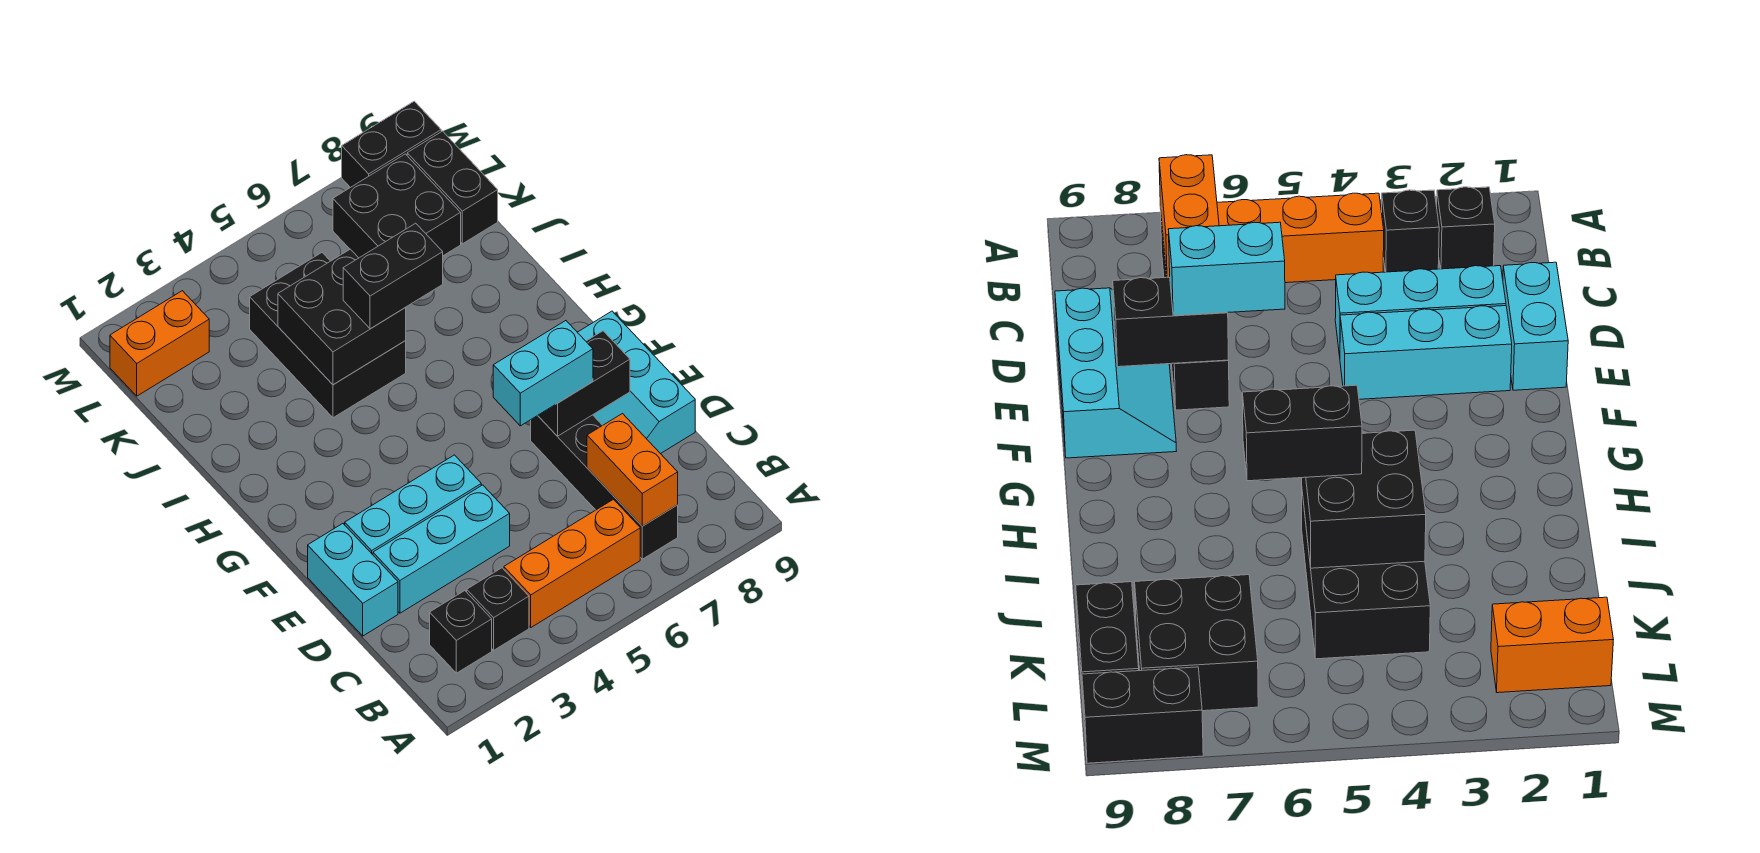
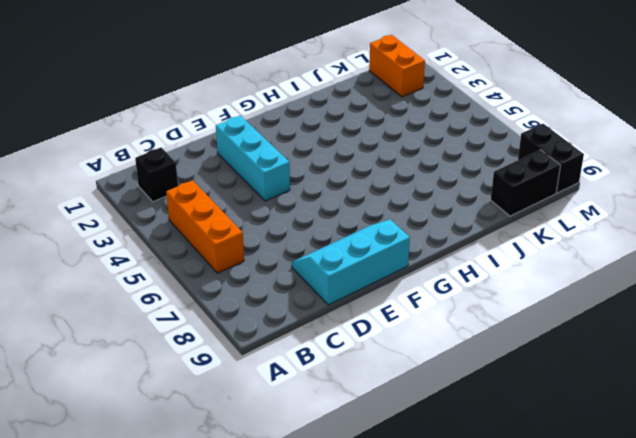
none -> black 1x1 brick [467,568,529,650]
none -> black 1x4 brick [531,415,678,559]
none -> cyan 1x2 brick [308,524,398,636]

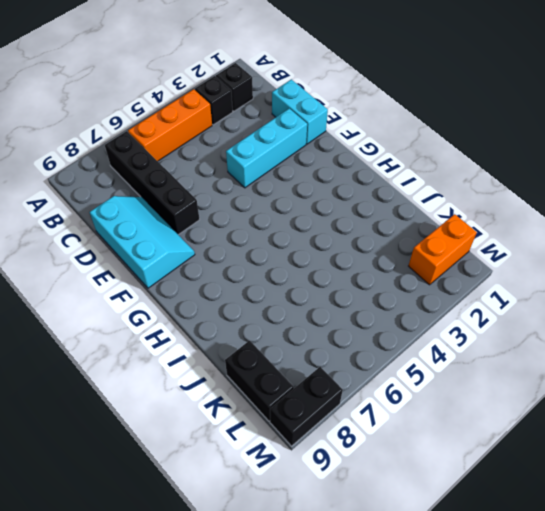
none -> cyan 1x3 brick [373,485,510,613]
none -> black 2x3 brick [250,253,406,418]
none -> black 2x2 brick [333,154,461,258]

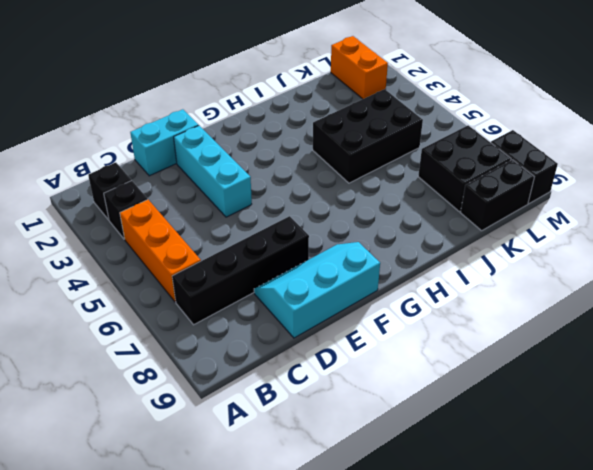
none -> cyan 1x3 brick [373,485,510,613]
none -> orange 1x2 brick [587,414,678,526]
none -> black 1x2 brick [538,331,630,436]

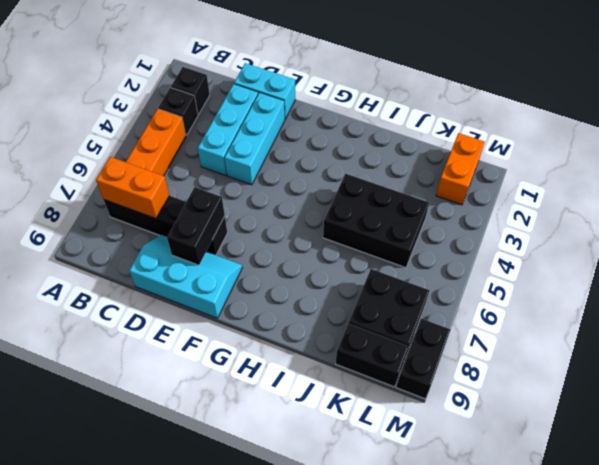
none -> black 2x2 brick [278,249,406,385]
none -> cyan 1x2 brick [493,321,593,426]
none -> black 1x2 brick [343,223,443,329]

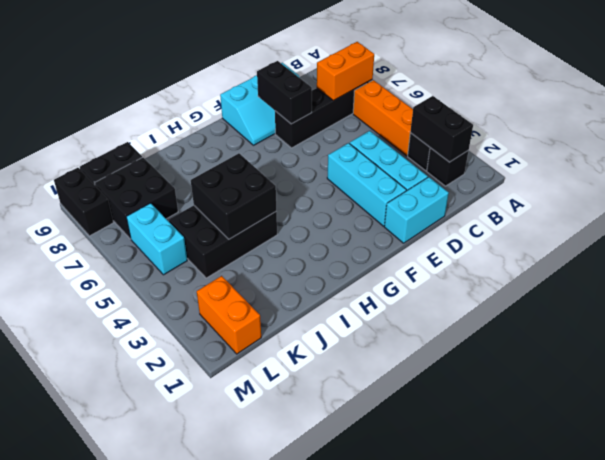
black 1x2 brick [410,96,473,162] -> black 1x2 brick moved to [343,223,443,329]
cyan 1x2 brick [126,203,187,275] -> cyan 1x2 brick moved to [493,321,593,426]

